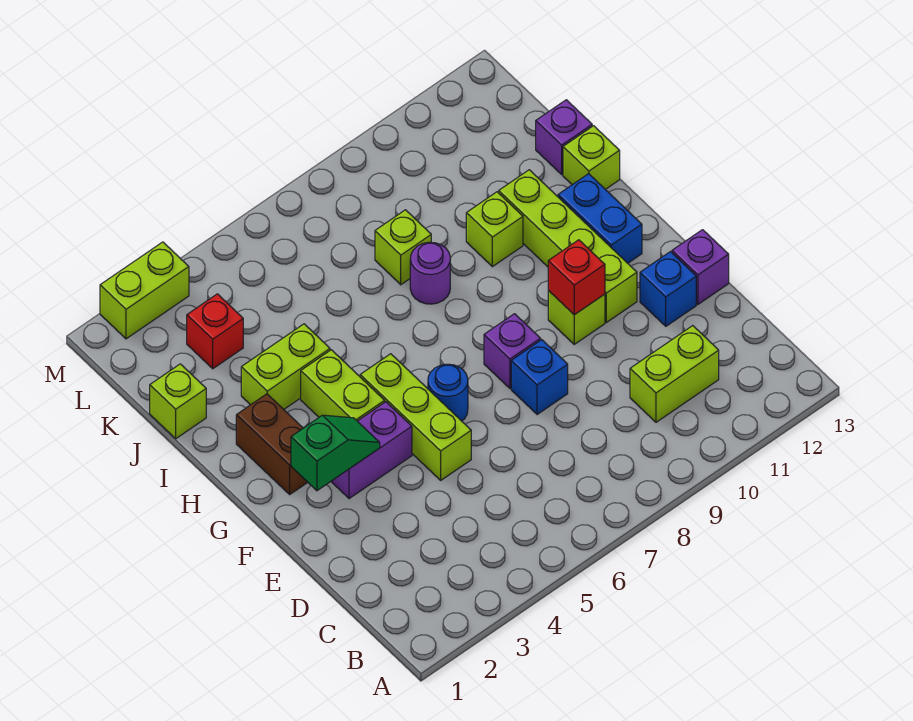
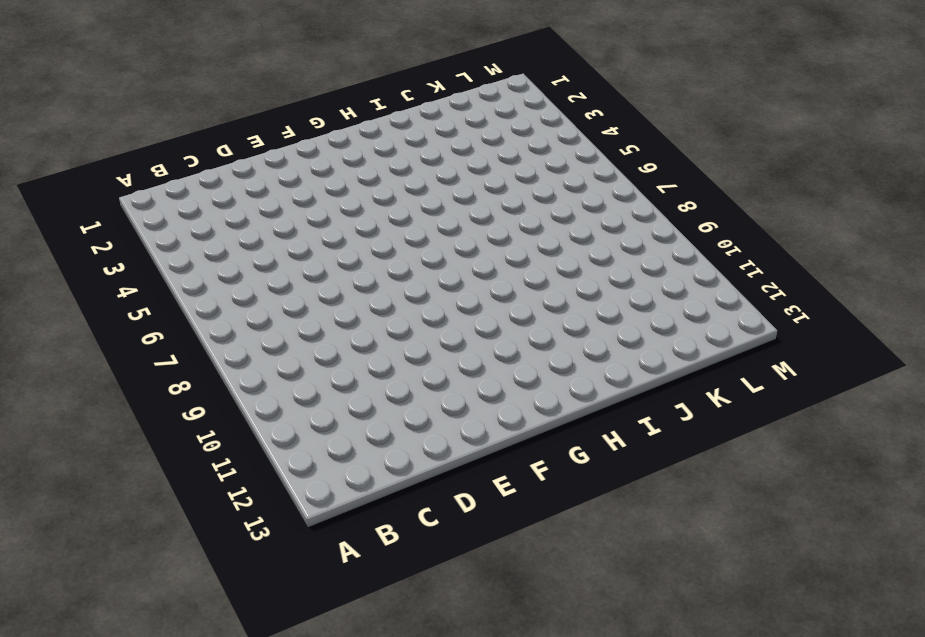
none -> lime 1x2 brick [630,326,719,422]
none -> lime 1x3 brick [360,354,471,480]
none -> blue 1x1 brick [511,340,568,415]

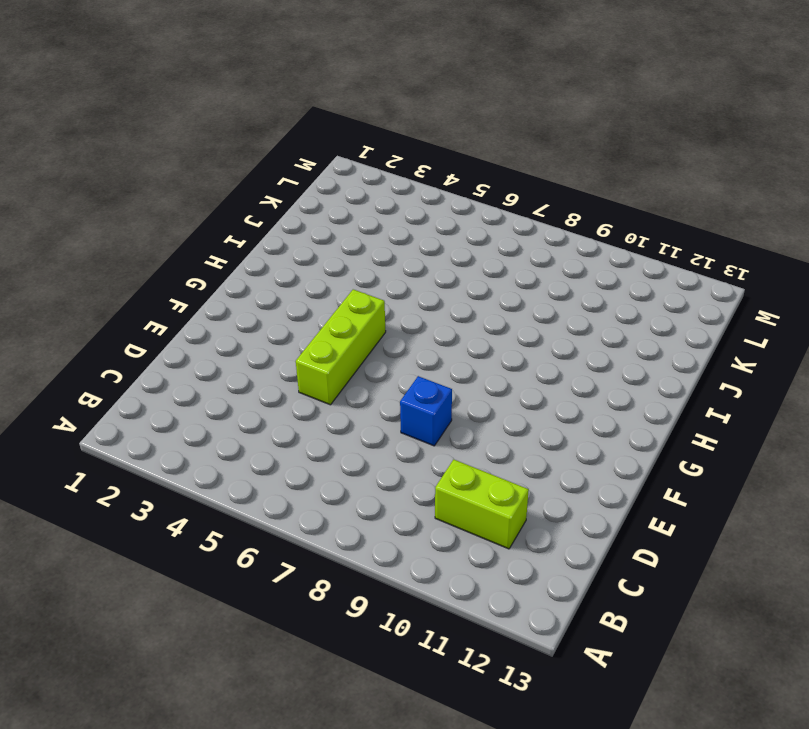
none -> blue 1x1 brick [640,252,696,326]
none -> purple 1x1 brick [672,230,729,304]
none -> purple 1x2 brick [331,402,412,499]

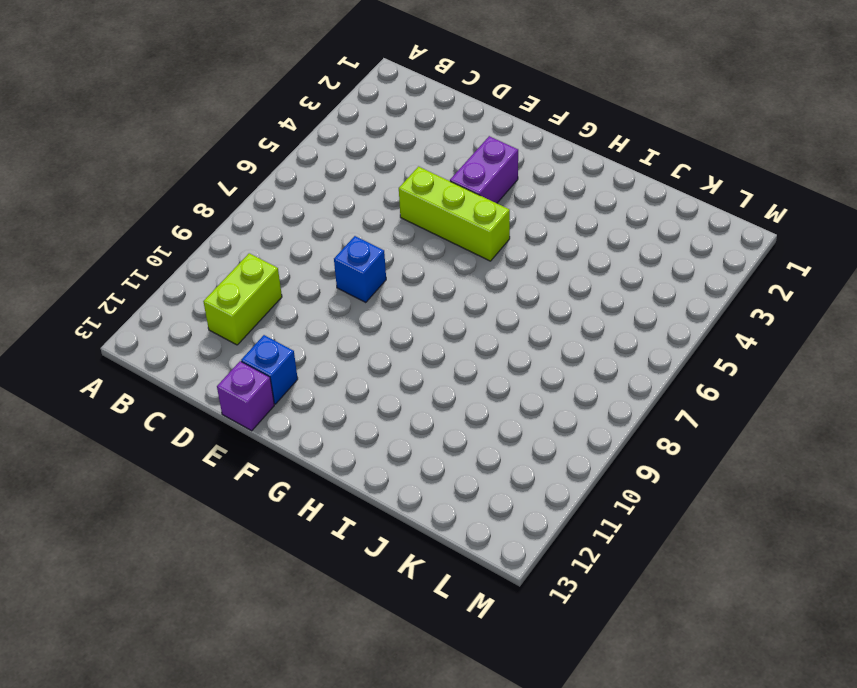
none -> blue 1x1 round brick [428,364,468,421]
none -> purple 1x1 brick [484,314,541,388]
none -> lime 1x1 brick [548,291,605,344]

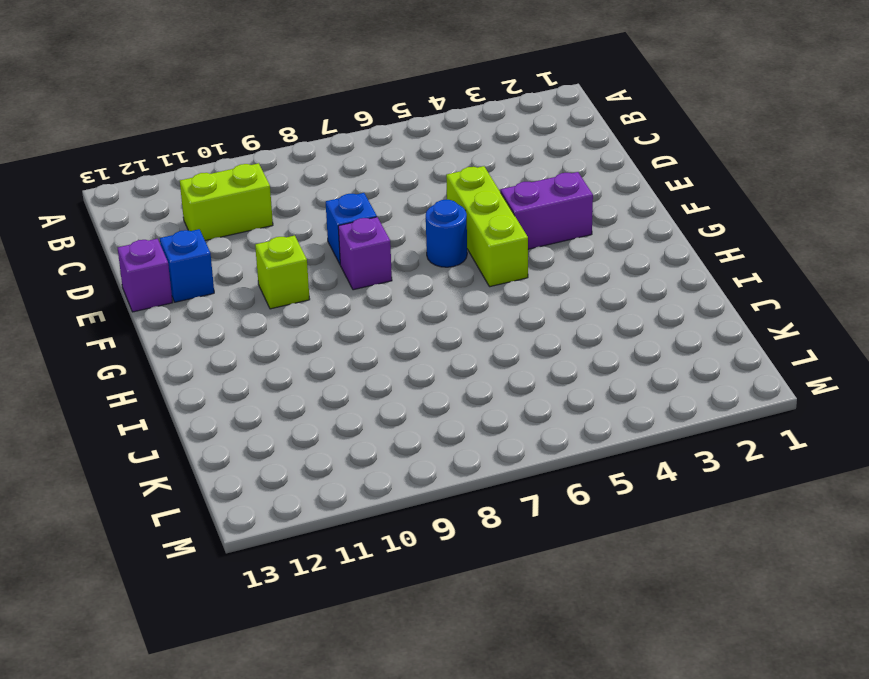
none -> lime 1x4 brick [499,170,637,322]
none -> brown 1x2 brick [236,394,308,494]
none -> lime 1x2 brick [301,350,385,421]

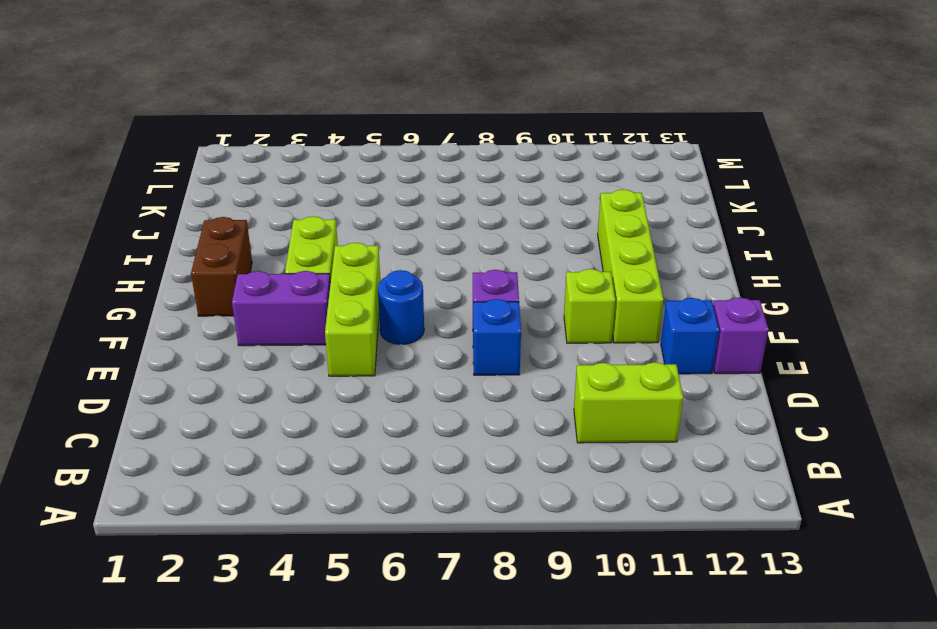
none -> blue 1x2 brick [558,174,642,263]
none -> lime 1x2 brick [241,324,330,409]
none -> purple 1x1 round brick [410,242,450,304]

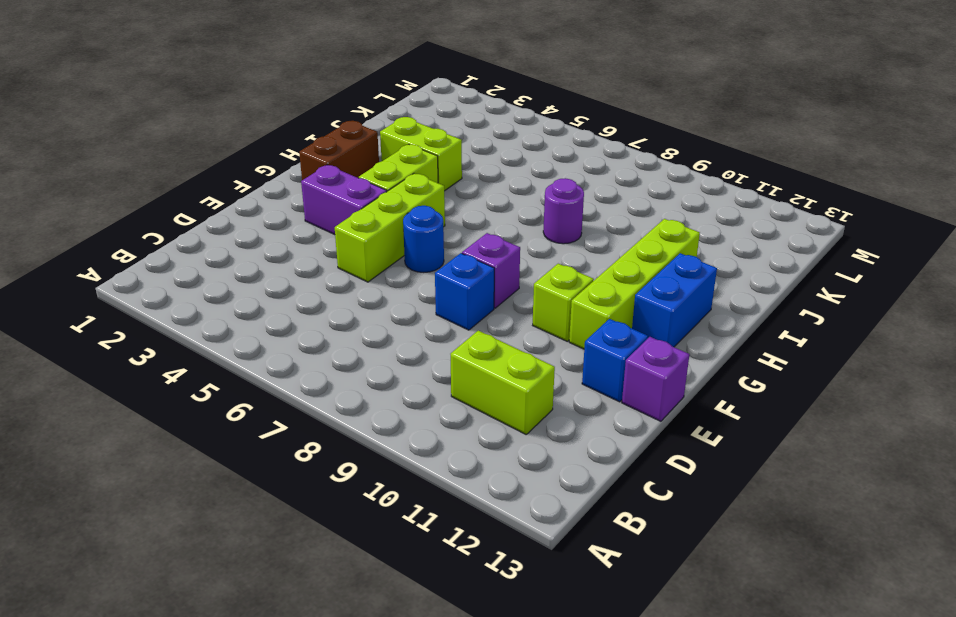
none -> lime 1x1 brick [466,192,523,267]
none -> lime 1x1 brick [563,126,620,189]
none -> lime 1x1 brick [150,364,206,439]

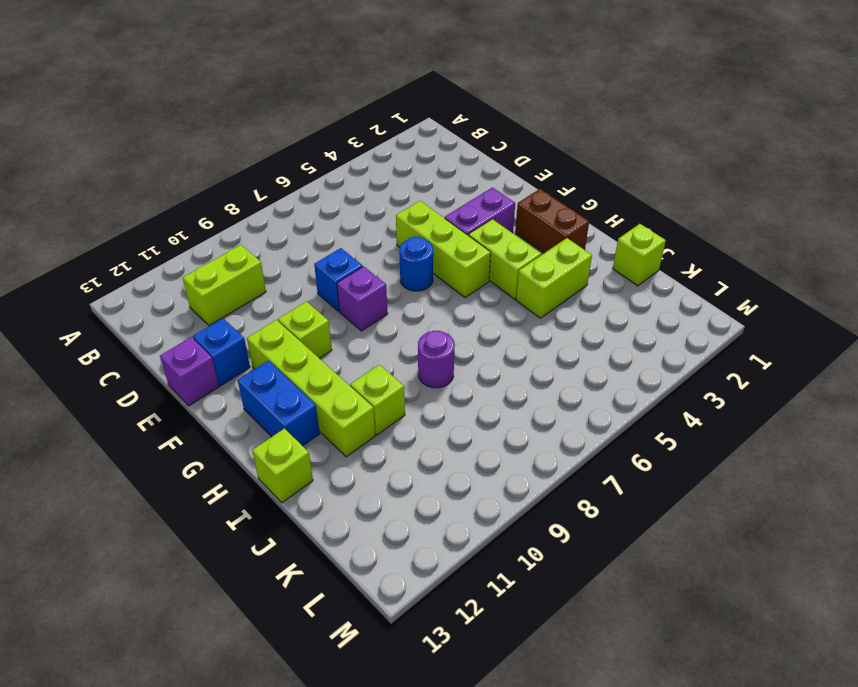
none -> lime 1x1 brick [375,210,431,285]
none -> purple 1x1 brick [536,100,592,174]
none -> red 1x1 brick [187,294,243,369]

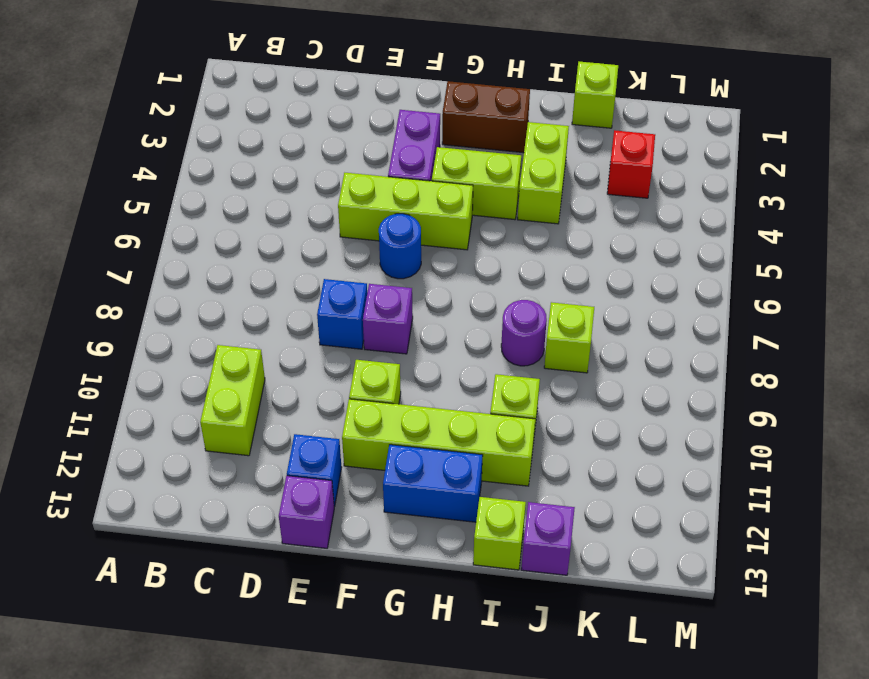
none -> lime 1x2 brick [100,242,189,339]
none -> green 1x2 slope [291,415,380,491]
none -> red 1x1 brick [548,240,605,315]

